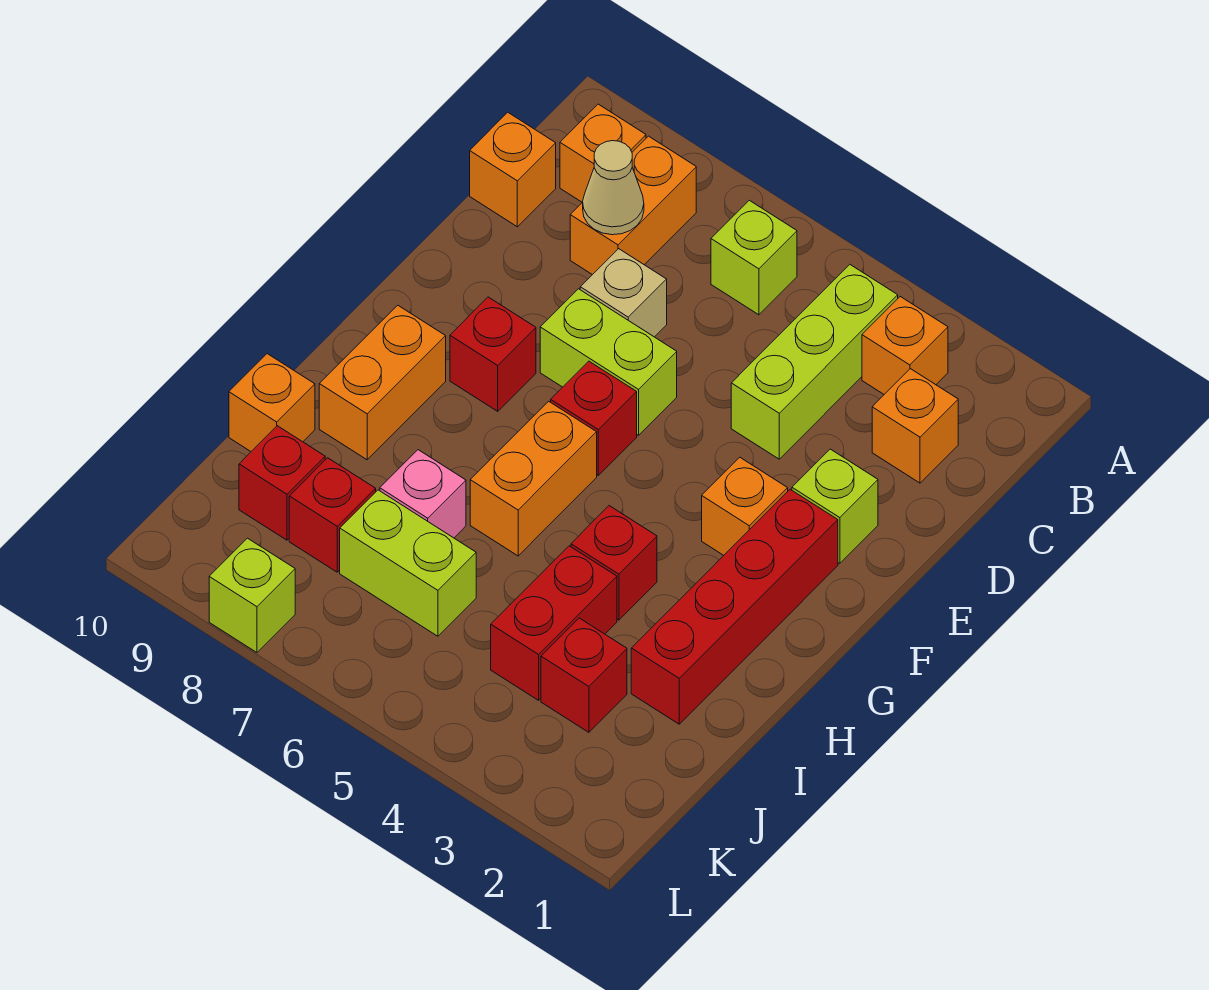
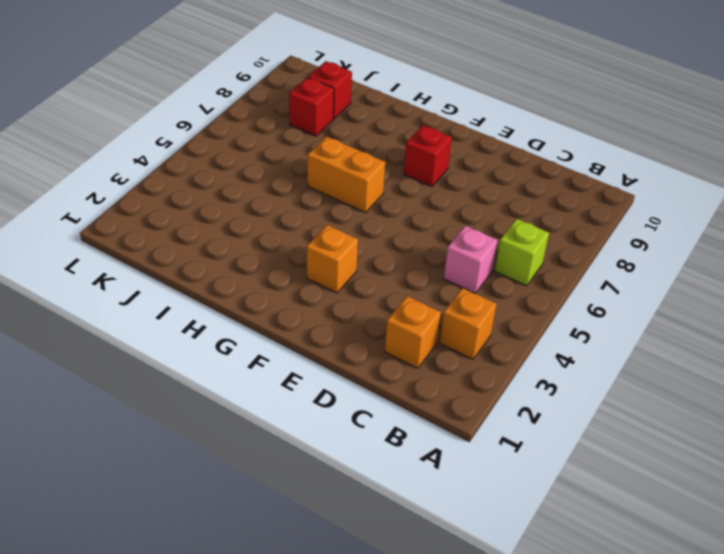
pink 1x1 brick [444,226,498,293] -> pink 1x1 brick moved to [380,450,466,538]
none -> lime 1x3 brick [731,265,898,459]
none -> orange 1x2 brick [570,136,696,275]
none -> orange 1x1 brick [560,104,646,202]

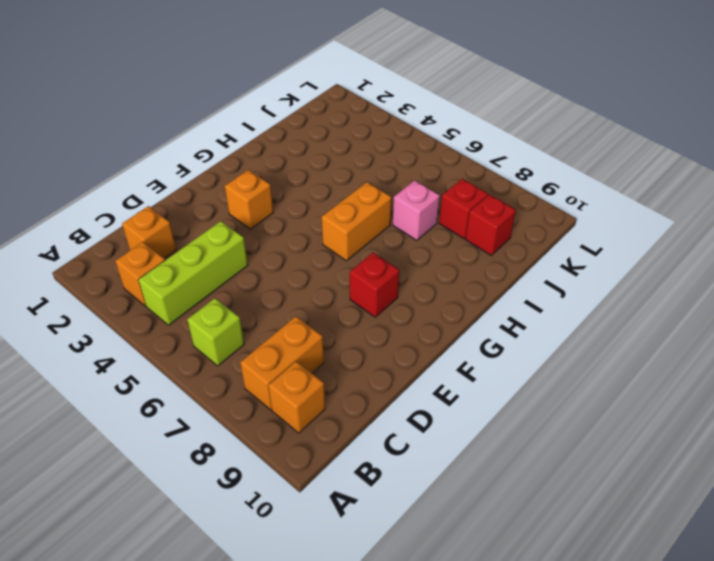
none -> orange 1x1 brick [470,112,556,227]
none -> tan 1x1 brick [580,249,667,337]
none -> lime 1x1 brick [792,449,878,563]

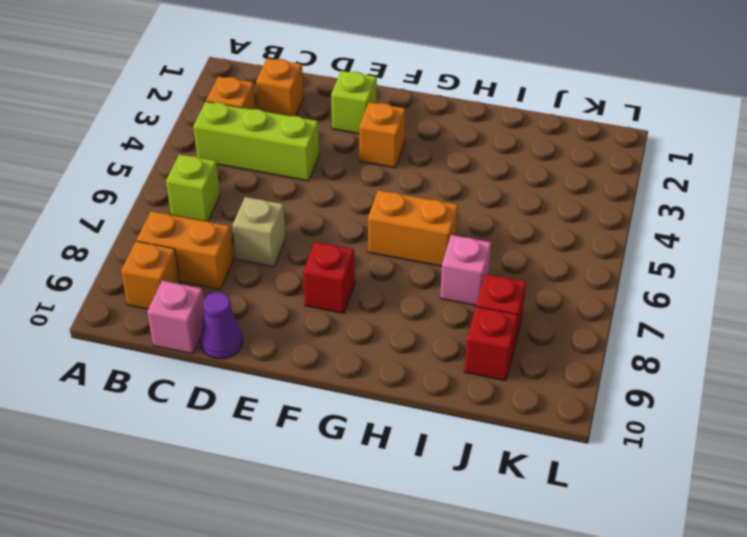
pink 1x1 brick [147,281,205,354] -> orange 1x1 brick [470,112,556,227]
purple 1x1 cone [200,292,243,359] -> none
none -> lime 1x2 brick [540,289,677,435]
none -> red 1x4 brick [631,489,838,724]
none -> red 1x1 brick [551,361,637,475]

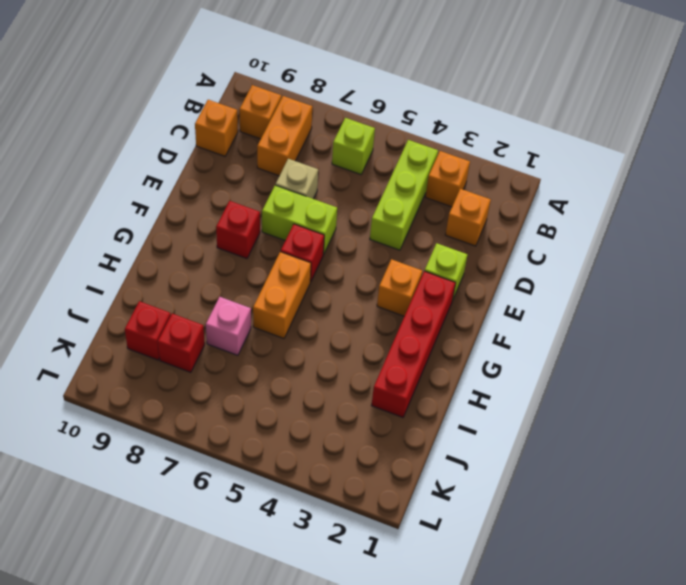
none -> orange 1x2 brick [319,305,446,460]
none -> red 1x1 brick [571,506,657,620]
none -> red 1x2 brick [491,546,617,700]

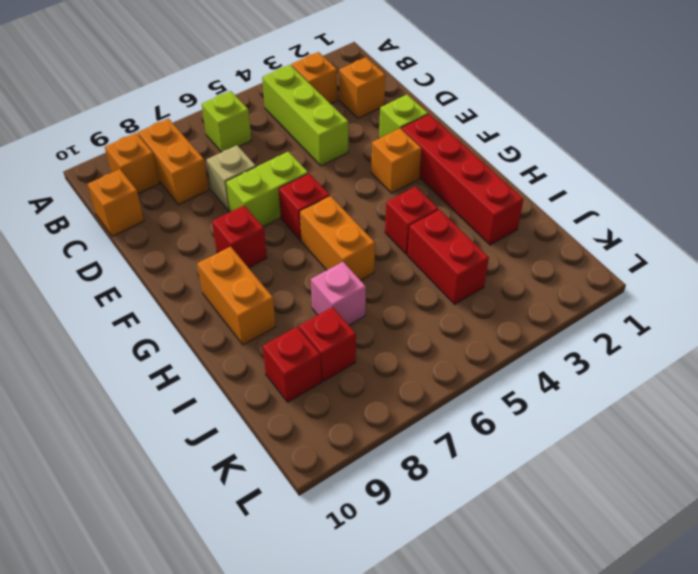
none -> orange 1x1 brick [229,354,315,451]
none -> red 1x1 brick [541,618,627,732]
none -> lime 1x2 brick [340,490,476,636]

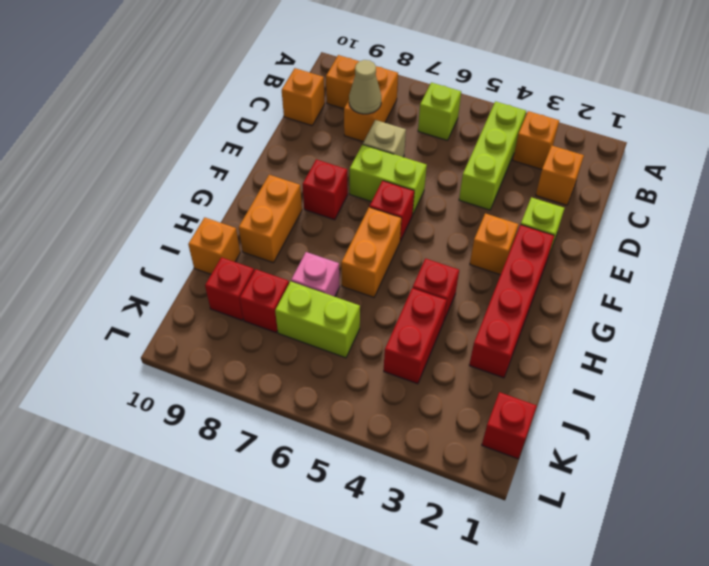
red 1x1 brick [482,392,537,459] -> red 1x1 brick moved to [541,618,627,732]
none -> lime 1x1 brick [209,538,295,652]

